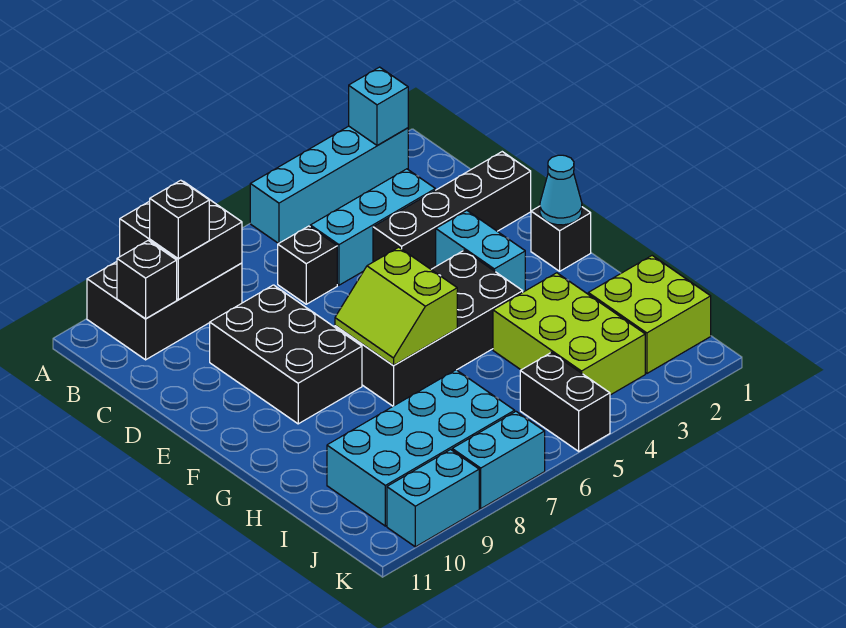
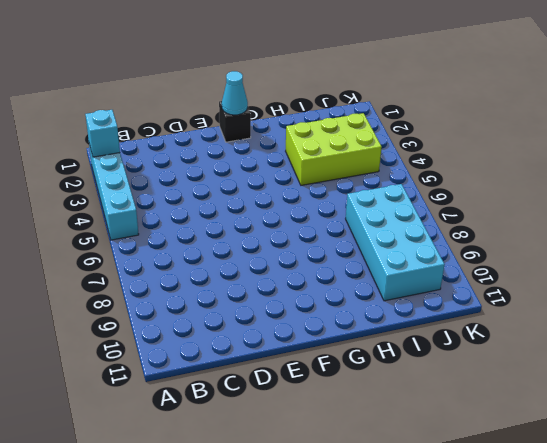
none -> black 2x3 brick [87,262,242,360]
none -> cyan 1x3 brick [310,169,435,285]
none -> black 1x1 brick [278,226,337,304]

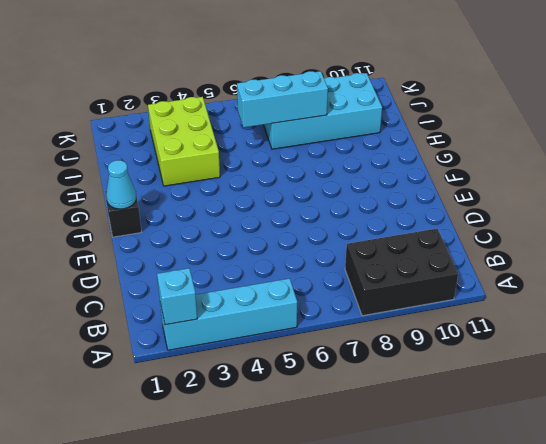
cyan 1x3 brick [237,71,328,127] -> cyan 1x3 brick moved to [310,169,435,285]
none -> black 1x1 brick [278,226,337,304]
none -> black 1x4 brick [373,152,531,269]
none -> black 2x3 brick [210,285,362,424]

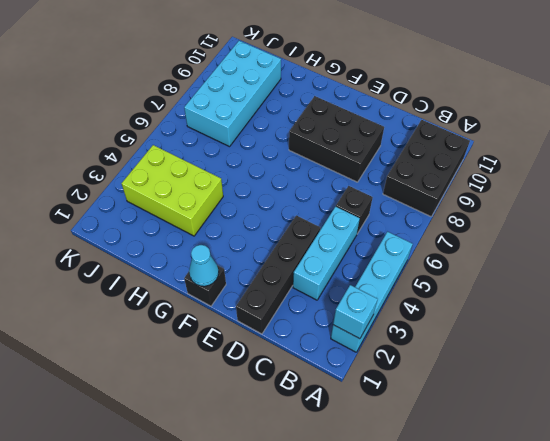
none -> cyan 1x2 brick [436,211,525,292]
none -> black 2x4 brick [335,250,523,406]
none -> lime 2x2 brick [588,256,711,373]

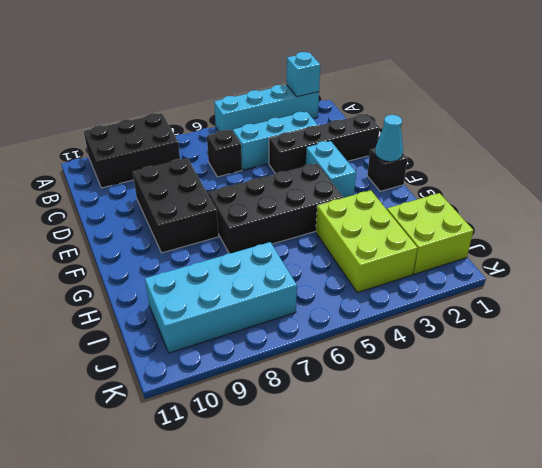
none -> black 1x2 brick [520,352,610,451]
none -> cyan 1x2 brick [452,412,545,509]
none -> cyan 1x2 brick [387,449,479,547]

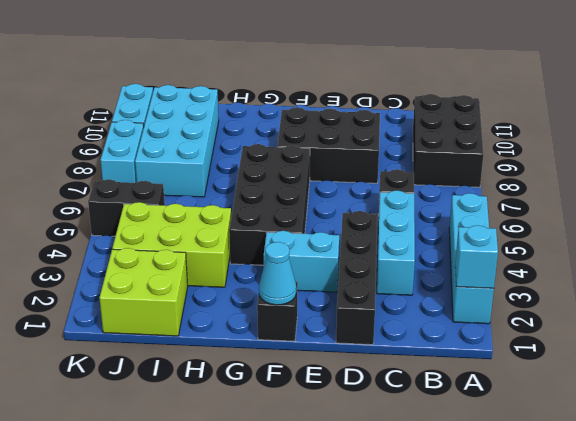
none -> black 2x2 brick [120,182,242,300]
none -> black 1x1 brick [117,241,177,319]
none -> lime 2x2 slope [335,247,457,365]

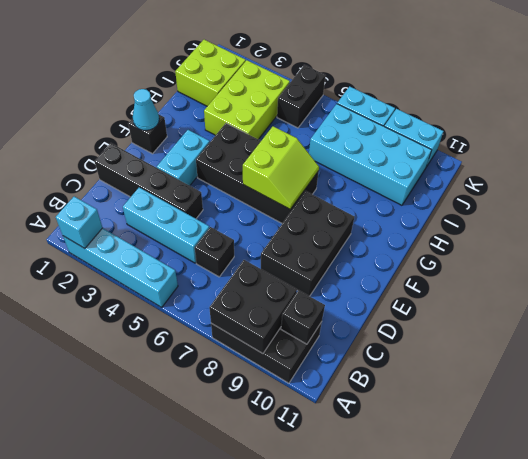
none -> black 1x1 brick [150,180,209,258]

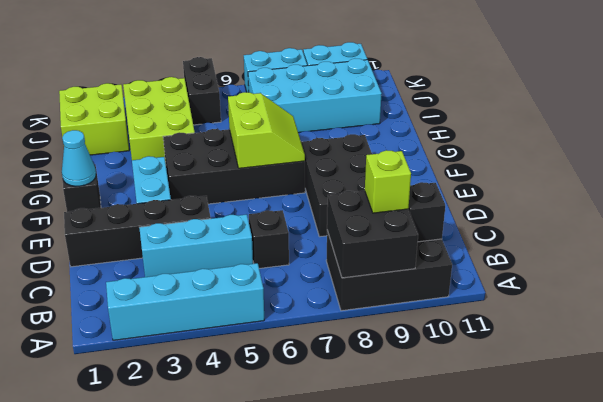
lime 1x1 brick [365,150,411,213] -> black 1x1 brick [150,180,209,258]
none -> cyan 1x1 brick [349,67,408,146]

